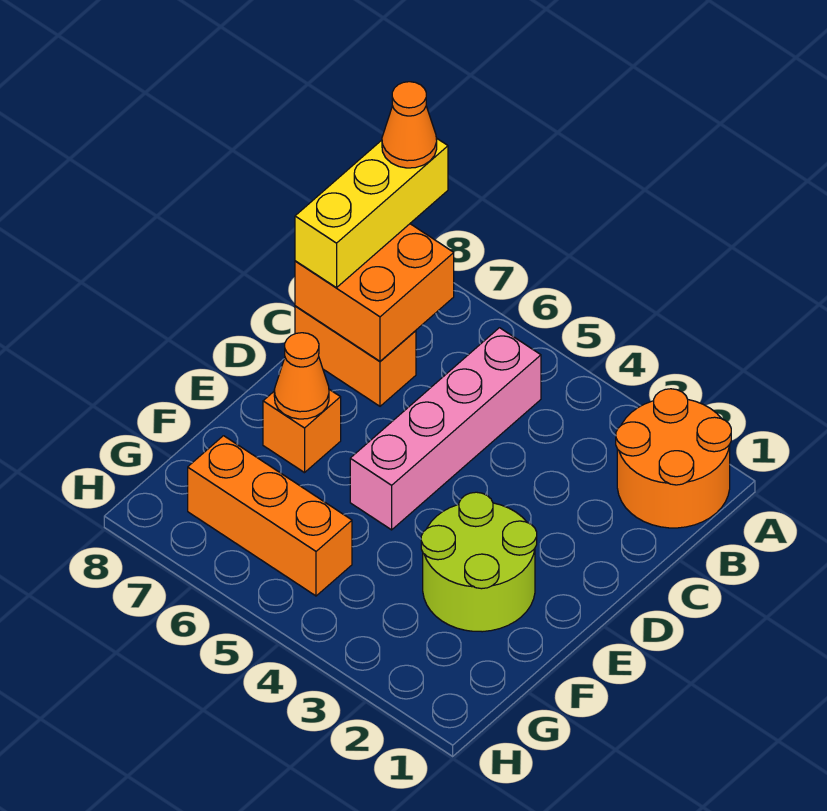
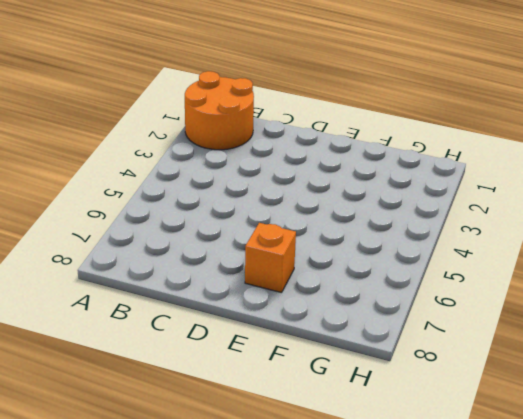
none -> pink 1x4 brick [350,328,541,530]
none -> orange 1x2 brick [295,306,416,406]

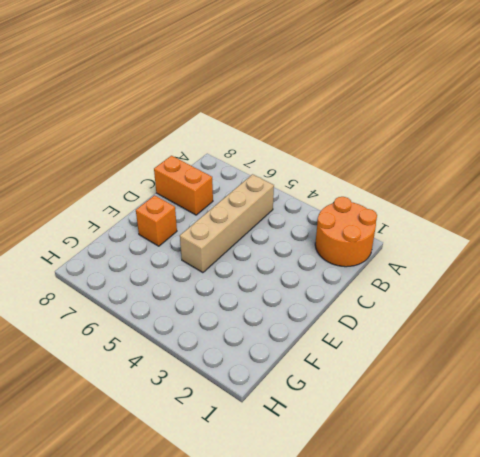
tan 1x4 brick [180,174,274,273] -> pink 1x4 brick [350,328,541,530]
none -> lime 2x2 round brick [421,492,537,632]
none -> orange 1x3 brick [188,436,352,596]

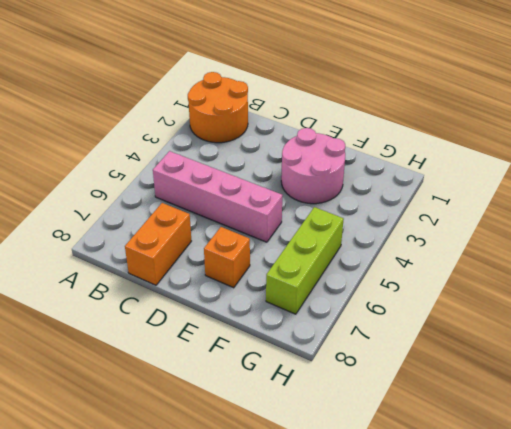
pink 2x2 round brick [281,128,345,204] -> lime 2x2 round brick [421,492,537,632]
lime 1x3 brick [266,207,344,314] -> orange 1x3 brick [188,436,352,596]
none -> orange 2x2 brick [295,224,454,361]
none -> orange 1x1 cone [274,333,329,419]

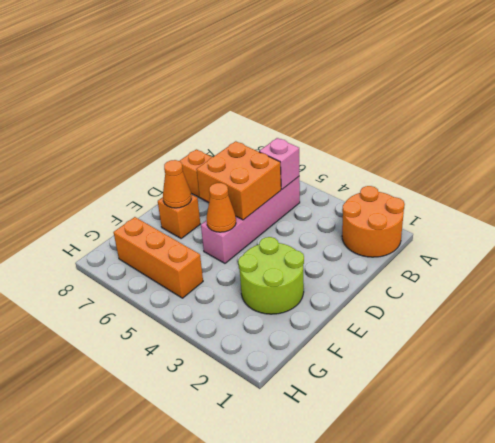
pink 1x1 brick [259,138,299,189] -> none
orange 2x2 brick [196,141,281,220] -> orange 2x2 brick moved to [295,224,454,361]
orange 1x1 cone [206,183,236,232] -> orange 1x1 cone moved to [382,82,437,168]
none -> yellow 1x3 brick [295,138,448,288]

